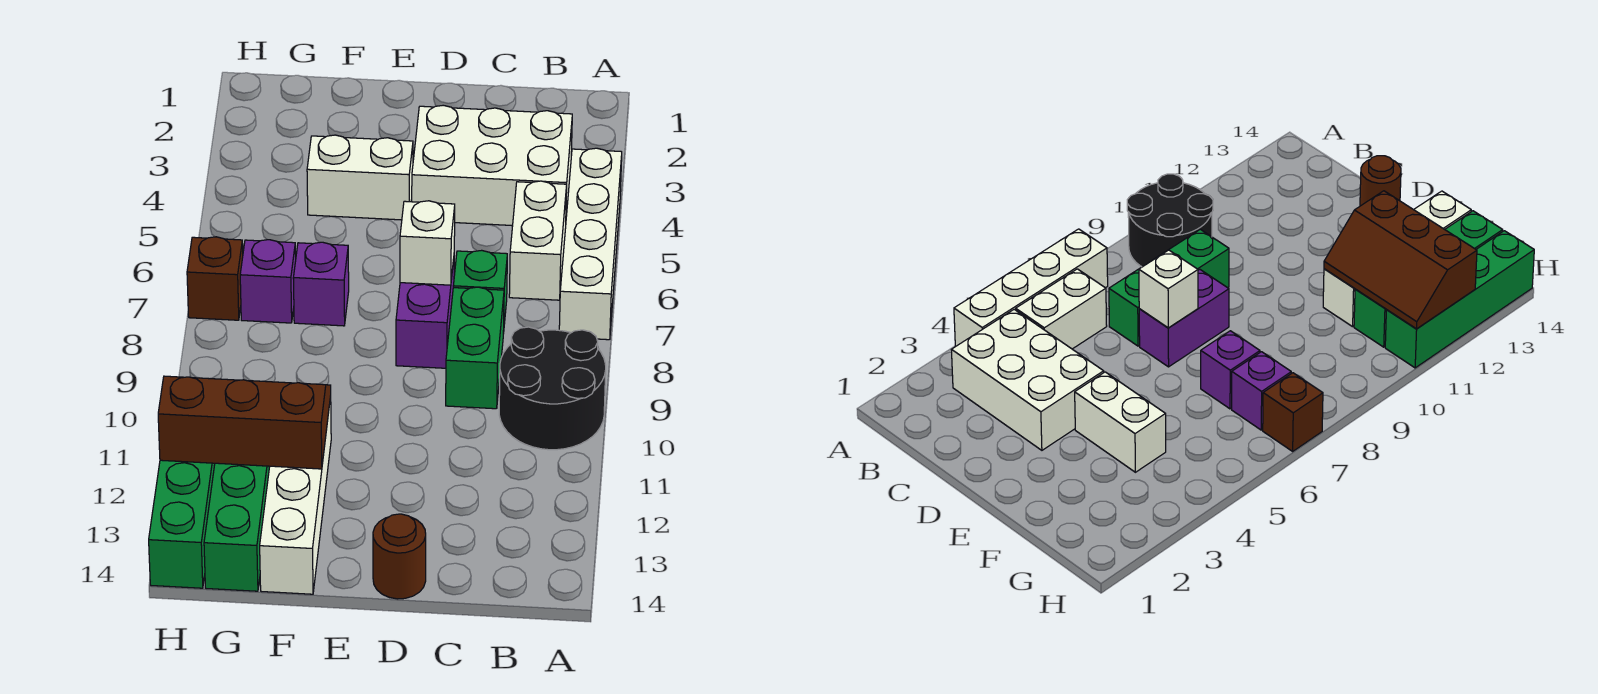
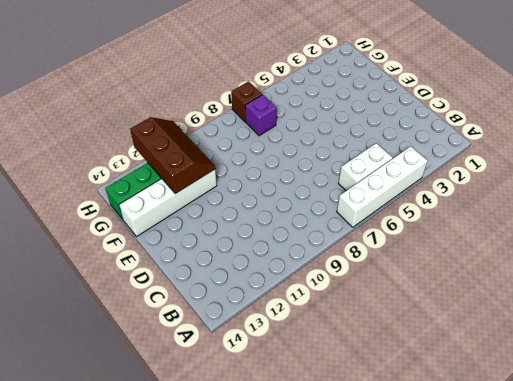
none -> black 2x2 round brick [499,327,606,450]
none -> white 2x3 brick [412,105,572,226]
none -> green 1x1 brick [453,250,507,334]

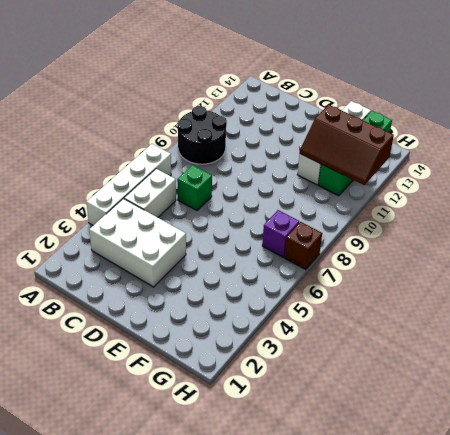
none -> green 1x2 brick [446,287,504,409]
none -> purple 1x2 brick [396,259,454,368]
none -> brown 1x1 round brick [373,514,426,599]

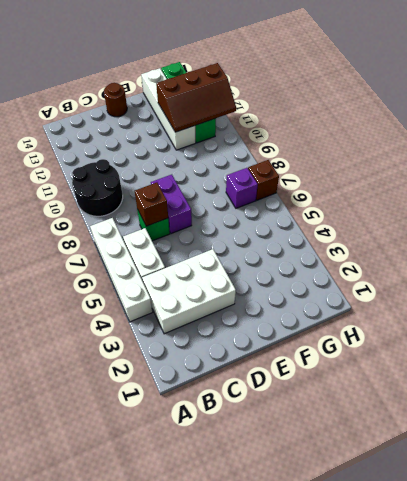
brown 1x1 brick [135,183,168,226] -> none
none -> green 1x2 brick [446,287,504,409]
none -> white 1x2 brick [307,135,413,220]
none -> purple 1x1 brick [293,242,349,326]

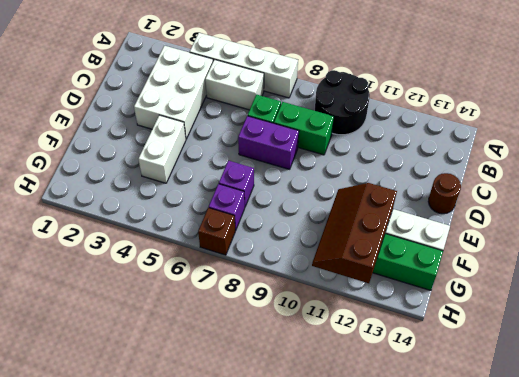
none -> green 1x4 brick [149,460,215,588]
none -> white 1x1 brick [400,201,455,285]

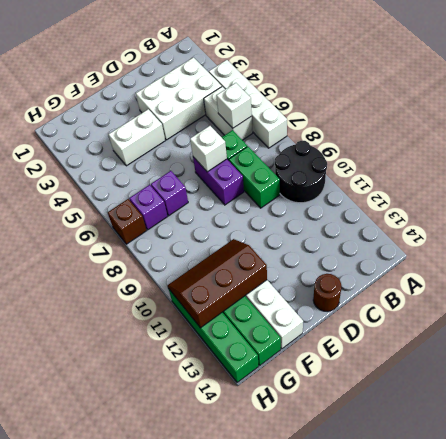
white 1x1 brick [216,83,252,128] -> none

